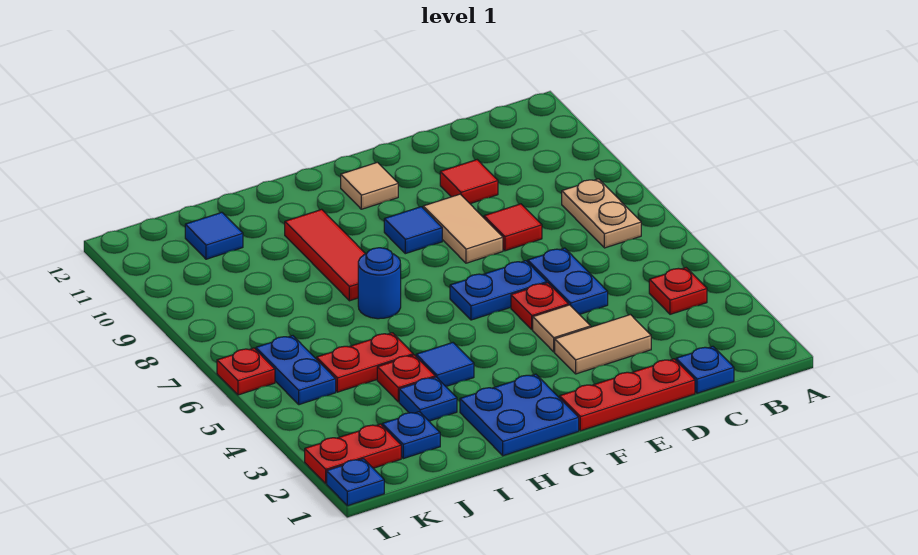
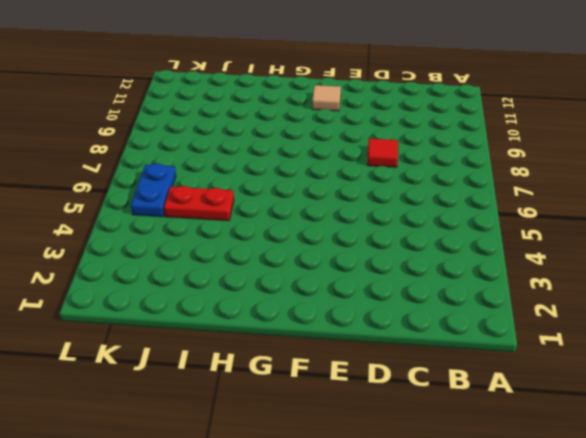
none -> red 1x1 plate [649,268,707,314]
none -> tan 1x2 plate [562,179,641,248]
none -> blue 1x1 plate [676,346,734,393]

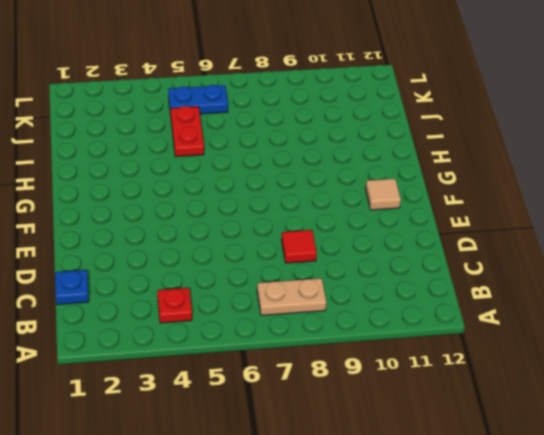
none -> red 1x3 plate [560,359,695,431]
none -> tan 1x2 tile [555,315,651,374]
none -> blue 1x2 plate [528,248,608,314]

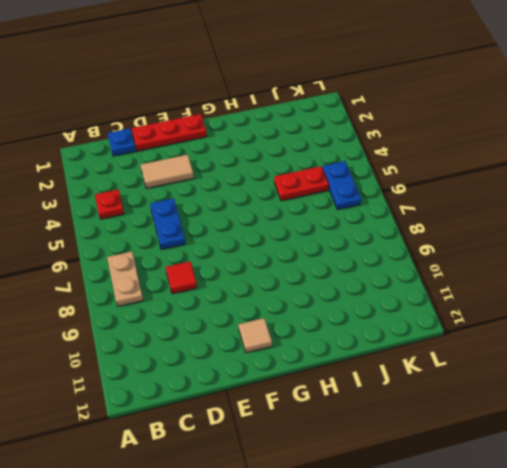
none -> red 1x1 tile [440,160,498,204]
none -> tan 1x1 tile [533,305,591,352]
none -> red 1x1 plate [511,283,569,330]

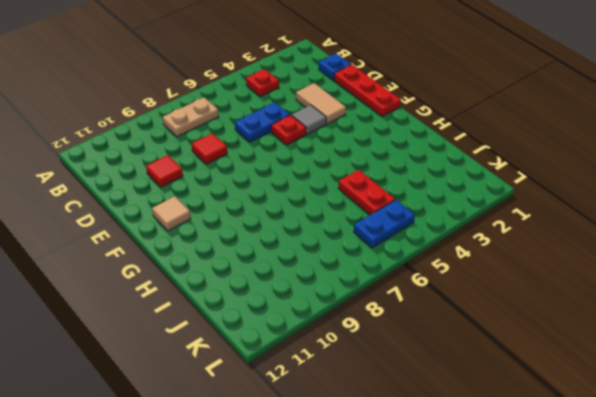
grey 1x1 tile [291,105,326,134] -> tan 1x1 tile [533,305,591,352]
none -> blue 1x2 plate [450,261,547,320]
none -> tan 1x2 tile [423,194,503,263]
none -> blue 1x1 tile [384,207,442,254]

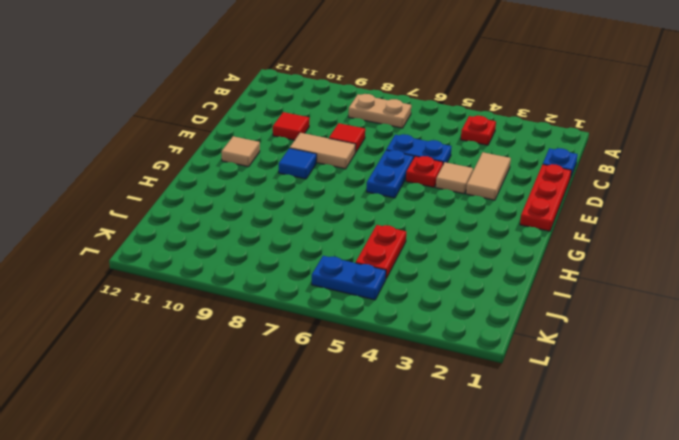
none -> blue 2x2 plate [460,374,579,456]
none -> blue 1x1 tile [416,343,474,386]
none -> blue 1x1 round brick [358,248,401,319]

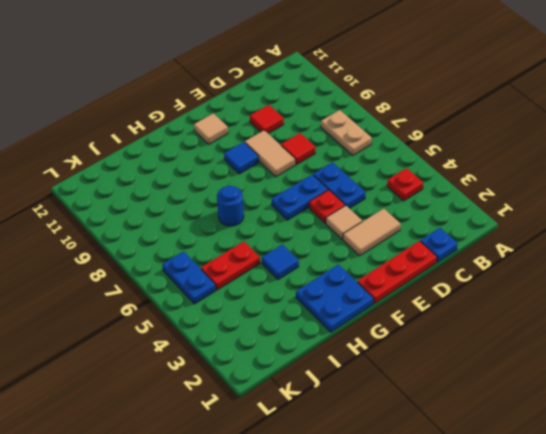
none -> red 1x3 tile [285,209,365,301]
none -> blue 1x1 plate [399,377,457,421]
none -> red 1x1 plate [377,355,435,402]

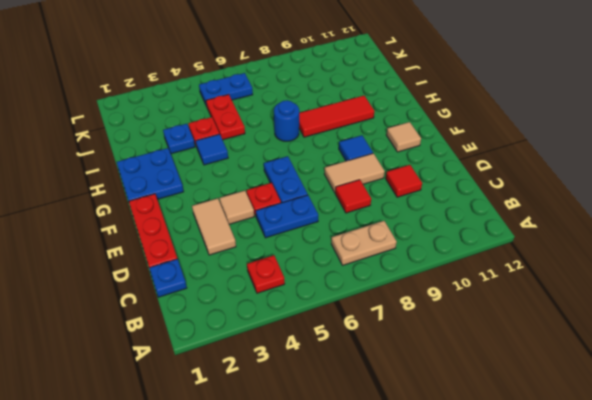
none -> blue 1x1 plate [382,412,440,459]
none -> blue 1x1 tile [185,212,243,259]
none -> red 1x2 plate [305,424,401,483]

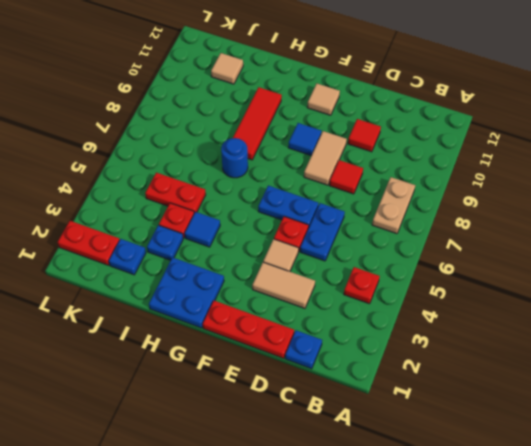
tan 1x1 tile [211,53,243,84] -> blue 1x1 tile [185,212,243,259]
none -> blue 1x2 plate [256,336,336,405]
none -> blue 1x1 plate [327,459,384,506]
none -> red 1x1 plate [217,348,275,395]

